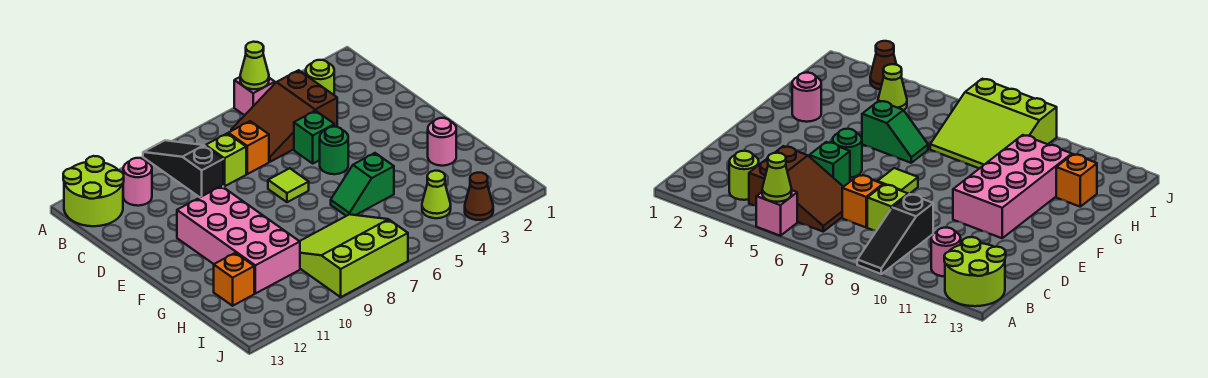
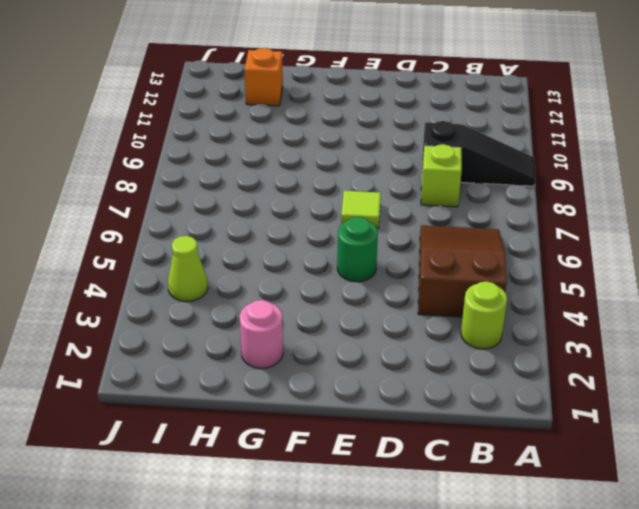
none -> pink 1x1 brick [234,77,275,115]
none -> lime 2x2 round brick [63,156,124,226]
none -> pink 1x1 round brick [123,158,152,206]

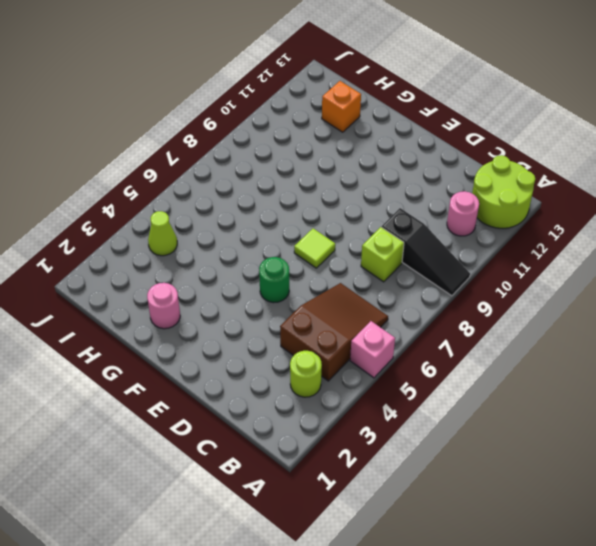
none -> orange 1x1 brick [228,121,269,174]
none -> green 1x1 brick [294,111,334,163]
none -> pink 2x4 brick [177,186,300,294]

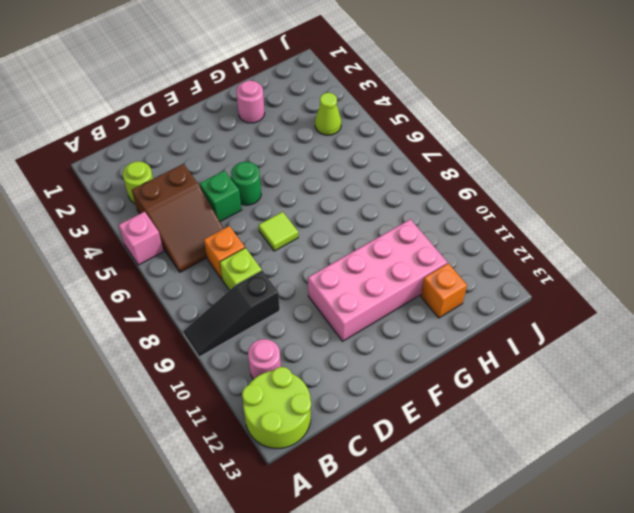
none -> green 1x2 slope [331,153,394,216]
none -> lime 3x3 slope [300,214,408,297]
none -> brown 1x1 cone [465,173,493,220]

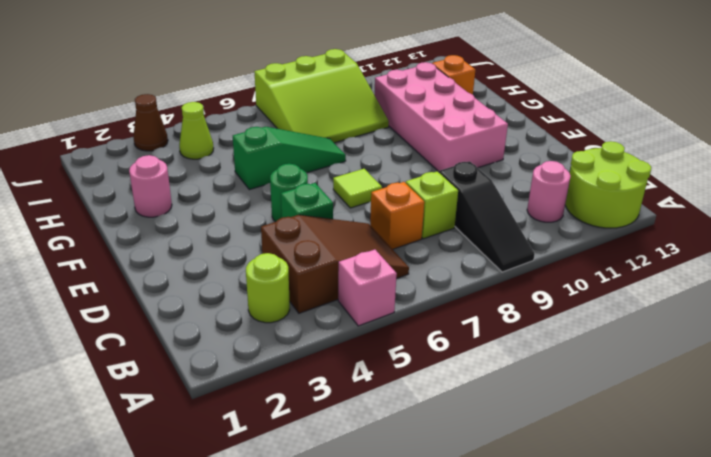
green 1x3 slope [233,127,346,190] -> green 1x2 slope [331,153,394,216]
none -> lime 1x1 cone [240,42,269,89]

